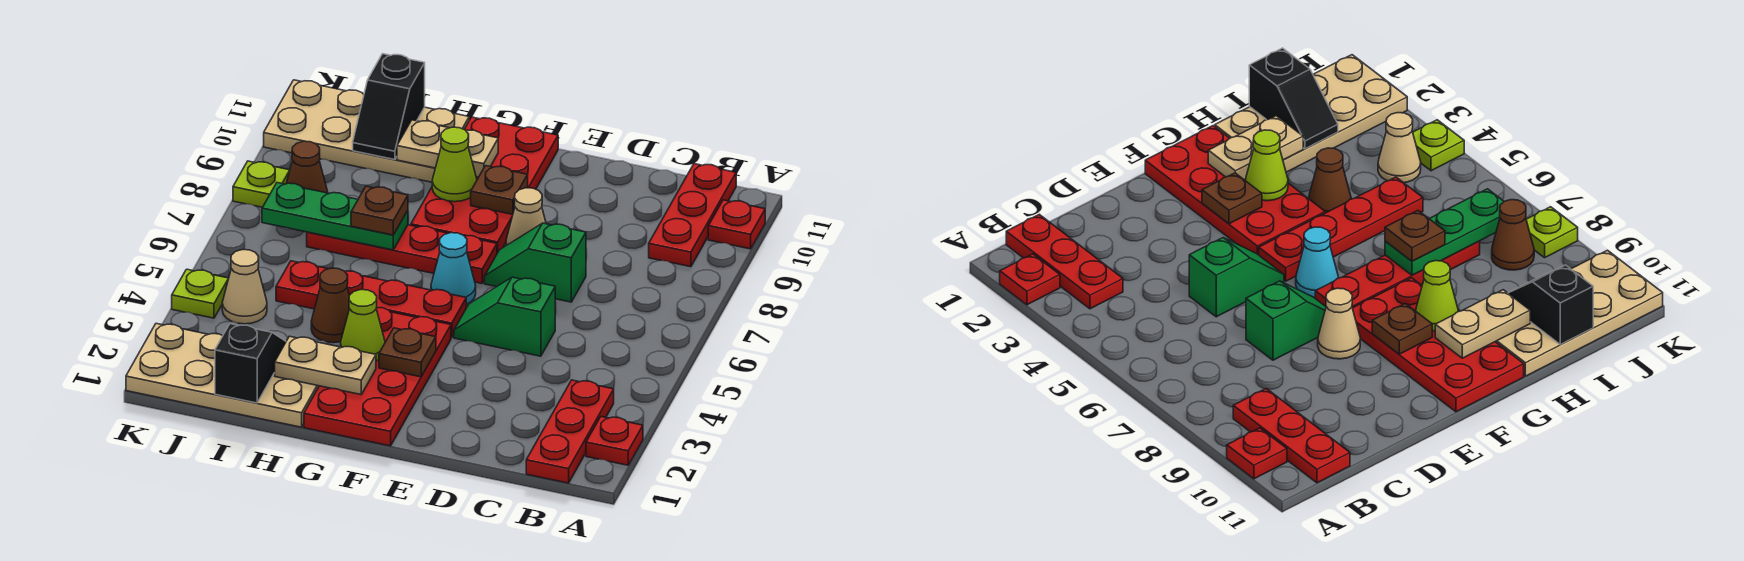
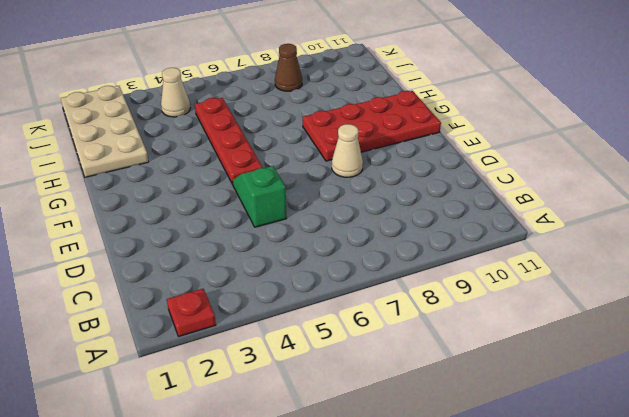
none -> red 1x1 plate [708,200,765,249]
none -> red 1x3 plate [526,380,614,483]
none -> red 1x3 plate [649,164,736,267]

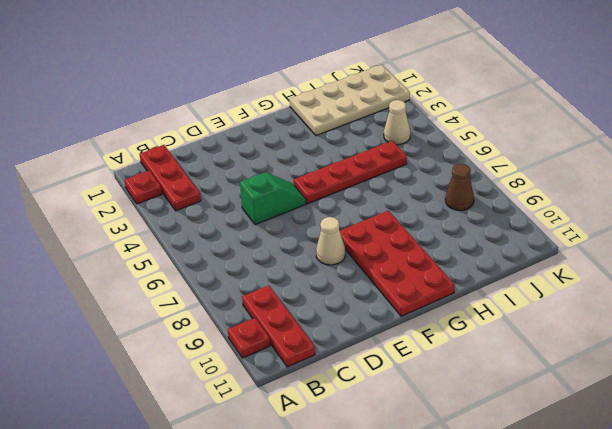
none -> green 1x2 slope [485,223,586,302]
none -> red 2x4 plate [304,307,451,446]
none -> cyan 1x1 cone [431,233,476,304]

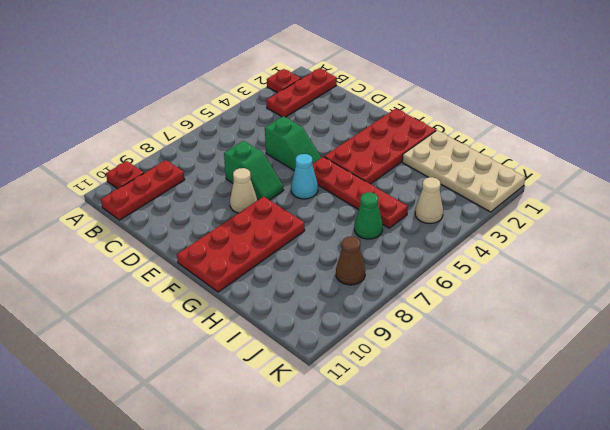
green 1x1 cone [354,192,383,239] -> none
none -> red 1x4 plate [307,225,497,283]
none -> brown 1x1 cone [311,268,350,343]
none -> tan 2x4 plate [264,80,469,182]

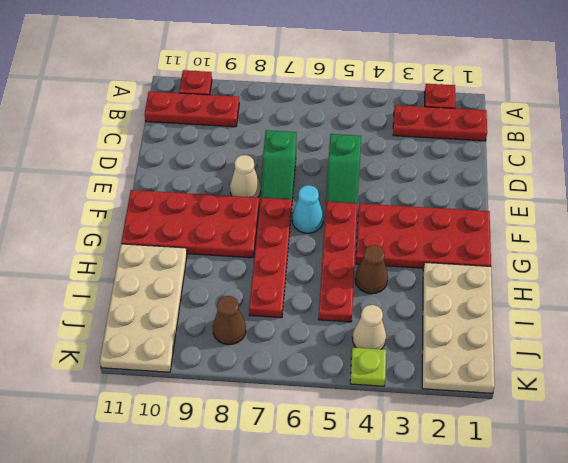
none -> lime 1x1 plate [233,161,290,207]
none -> brown 1x1 plate [379,328,436,377]
none -> brown 1x1 plate [471,166,528,215]

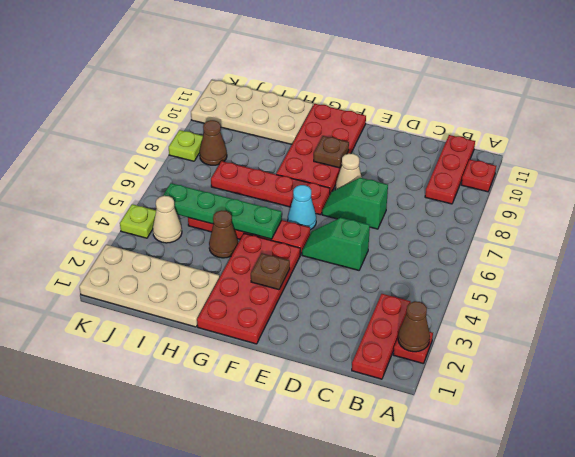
brown 1x1 cone [398,301,430,352] -> none
green 1x4 plate [163,183,282,239] -> none
none -> tan 1x2 plate [275,336,376,395]
none -> lime 1x1 cone [341,290,385,361]
none -> lime 1x1 cone [432,127,477,202]

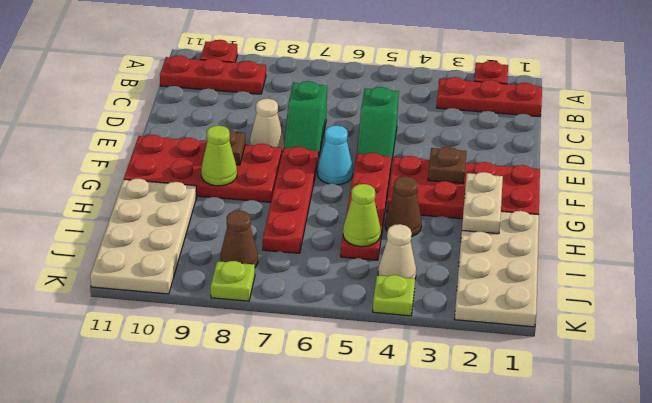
lime 1x1 cone [343,184,381,247] -> lime 1x1 cone moved to [341,290,385,361]
none -> tan 1x2 plate [397,120,498,177]
none -> green 1x3 plate [262,183,408,250]
none -> black 1x2 slope [215,324,286,403]

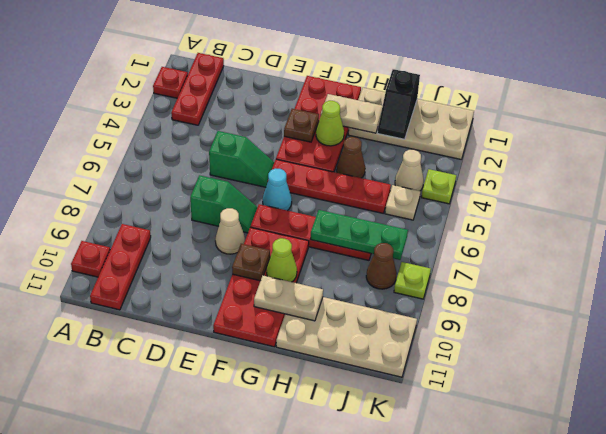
tan 1x1 plate [385,185,420,220] -> none
none -> black 1x2 slope [353,54,425,160]
none -> brown 1x1 plate [351,186,408,235]

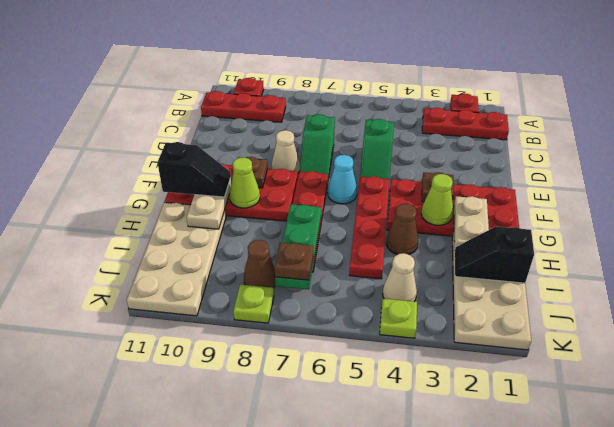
black 1x2 slope [157,142,231,197] -> black 1x2 slope moved to [353,54,425,160]
brown 1x1 plate [275,242,313,280] -> brown 1x1 plate moved to [351,186,408,235]

